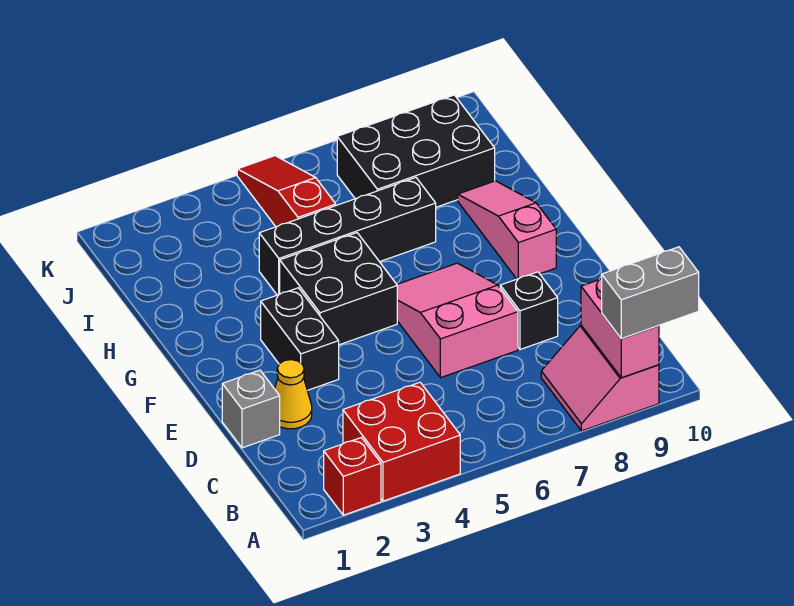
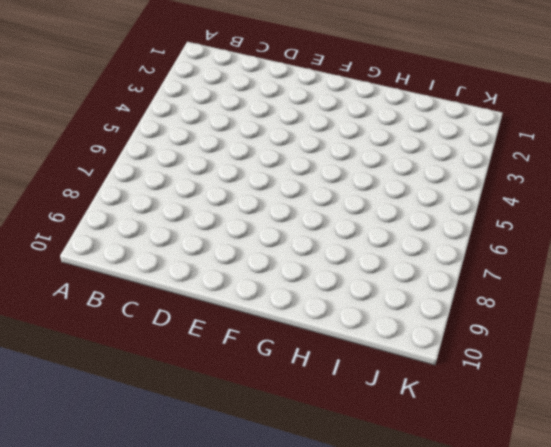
none -> red 1x1 brick [324,438,381,515]
none -> red 2x2 brick [343,382,460,501]
none -> pink 2x2 slope [541,325,659,431]

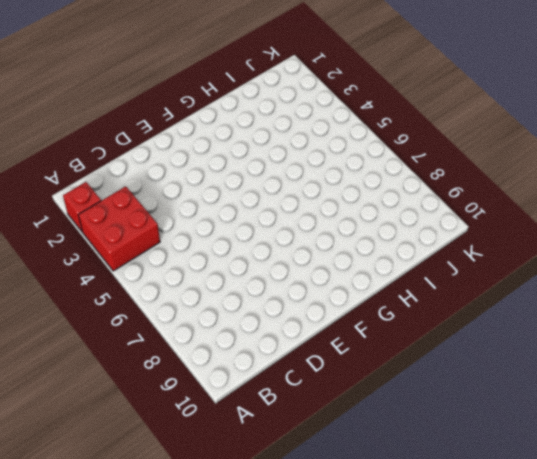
none -> pink 2x2 slope [541,325,659,431]
none -> grey 1x1 brick [222,370,280,448]
none -> yellow 1x1 cone [275,360,312,429]

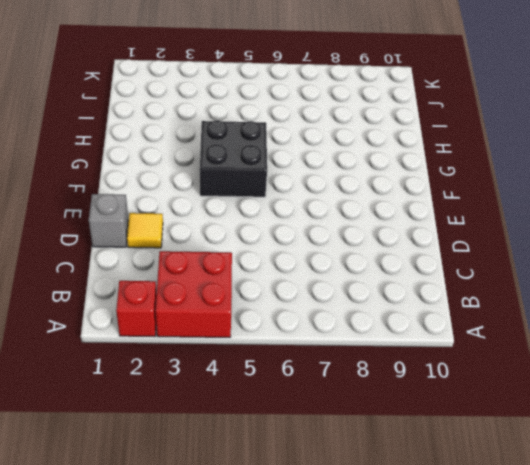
yellow 1x1 tile [127,213,163,248] -> yellow 1x1 cone [275,360,312,429]
none -> pink 2x2 slope [541,325,659,431]
none -> pink 2x3 slope [397,263,518,378]
none -> black 1x1 brick [500,272,558,349]

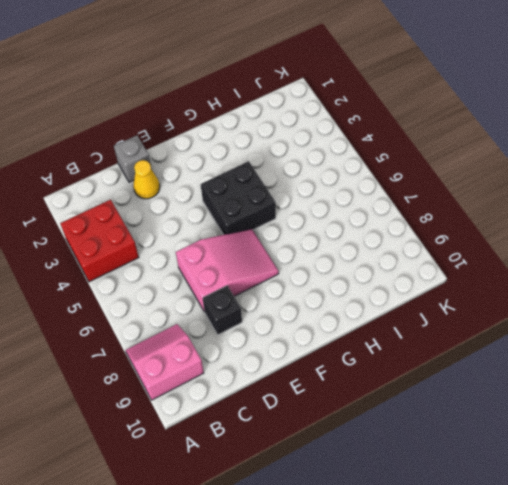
none -> red 1x1 brick [324,438,381,515]
none -> black 1x2 brick [261,288,339,390]
none -> pink 1x3 slope [458,181,556,279]

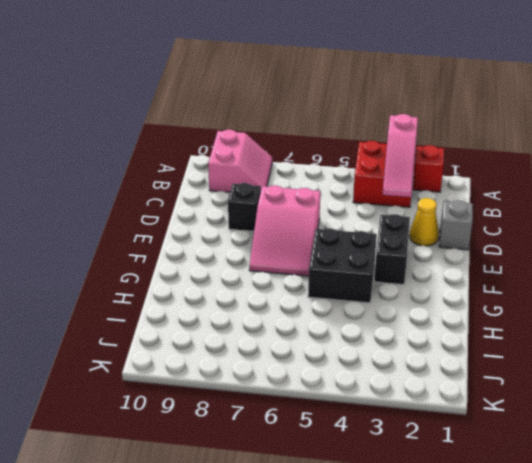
pink 1x3 slope [382,114,418,197] -> pink 1x3 slope moved to [458,181,556,279]
none -> black 1x4 brick [259,178,436,295]
none -> red 1x3 slope [237,156,336,227]
none -> black 2x3 brick [337,95,495,207]

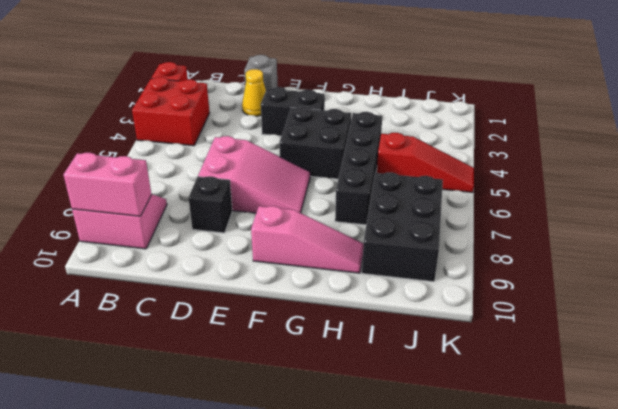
none -> grey 1x2 brick [602,247,699,338]

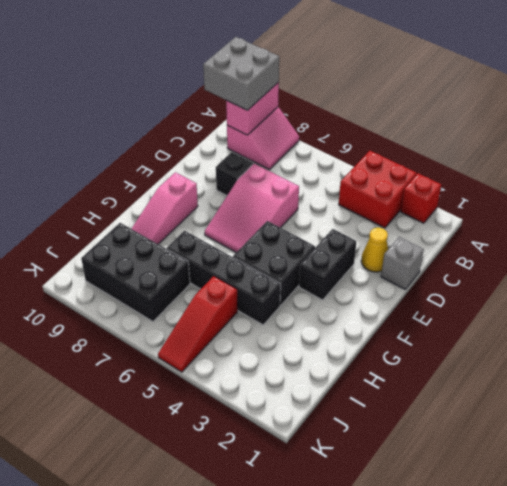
grey 2x2 brick [203,37,279,110] -> grey 1x2 brick [602,247,699,338]

